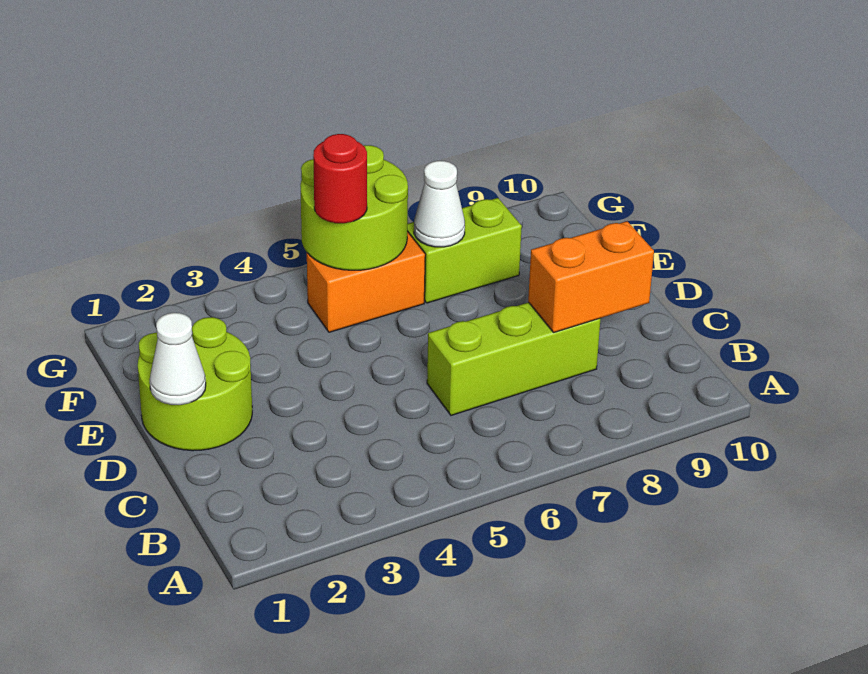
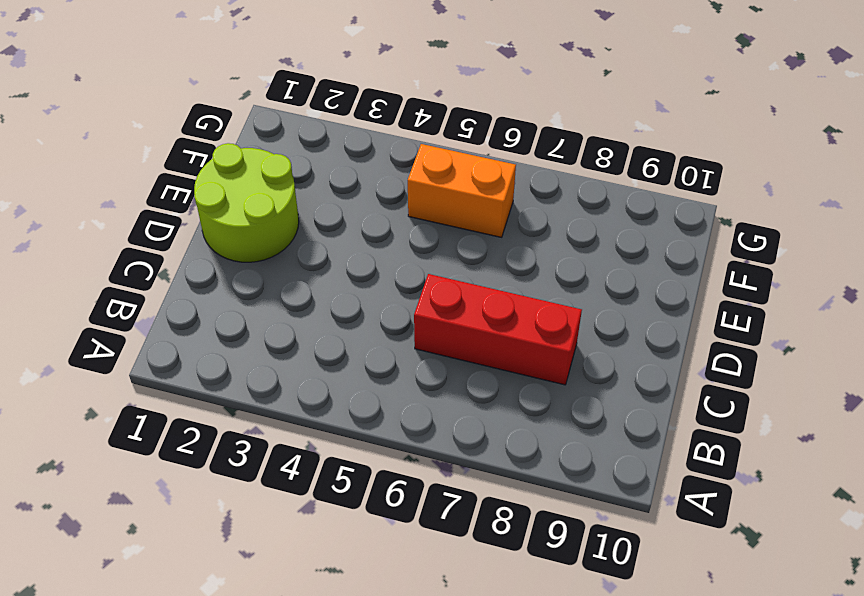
red 1x3 brick [414,274,582,385] -> lime 1x3 brick [427,302,600,415]
none -> lime 1x2 brick [407,198,522,303]
none -> orange 1x2 brick [528,221,654,332]

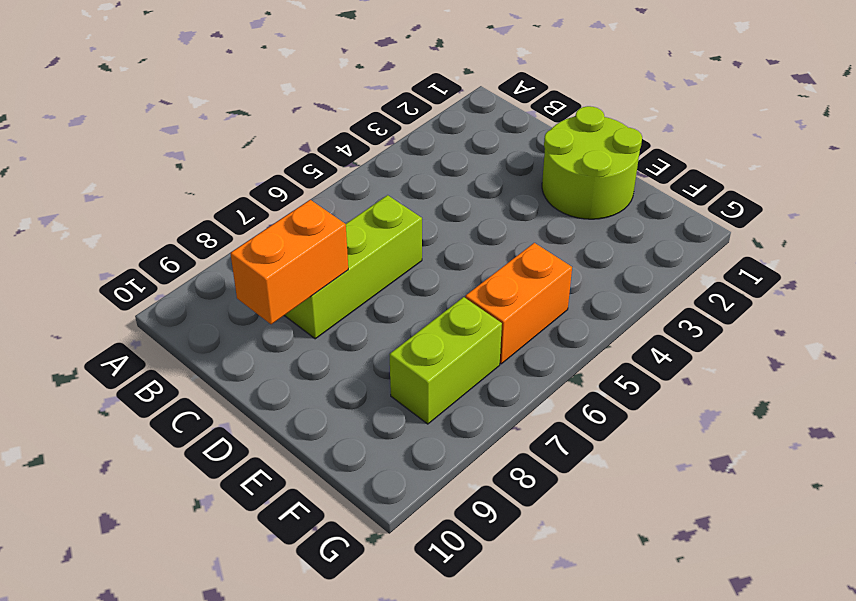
none -> white 1x1 cone [150,313,206,405]
none -> lime 2x2 round brick [300,145,408,270]

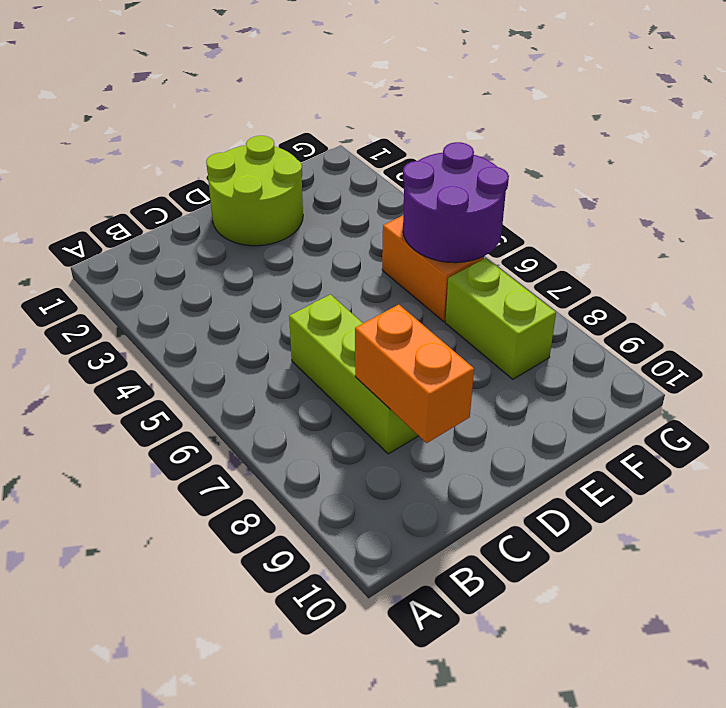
purple 2x2 round brick [403,142,509,263] -> lime 2x2 round brick [300,145,408,270]
none -> white 1x1 cone [150,313,206,405]
none -> white 1x1 cone [414,161,465,247]

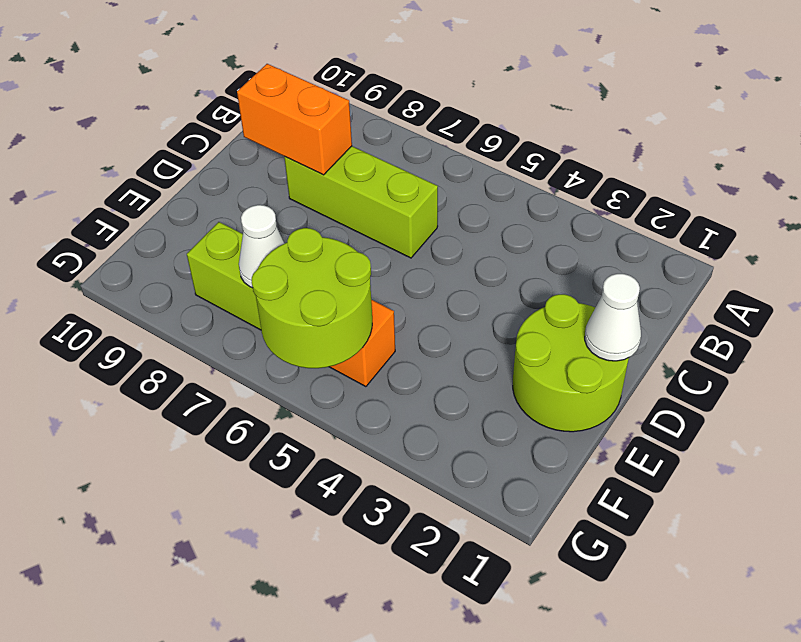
none -> red 1x1 round brick [313,134,367,223]

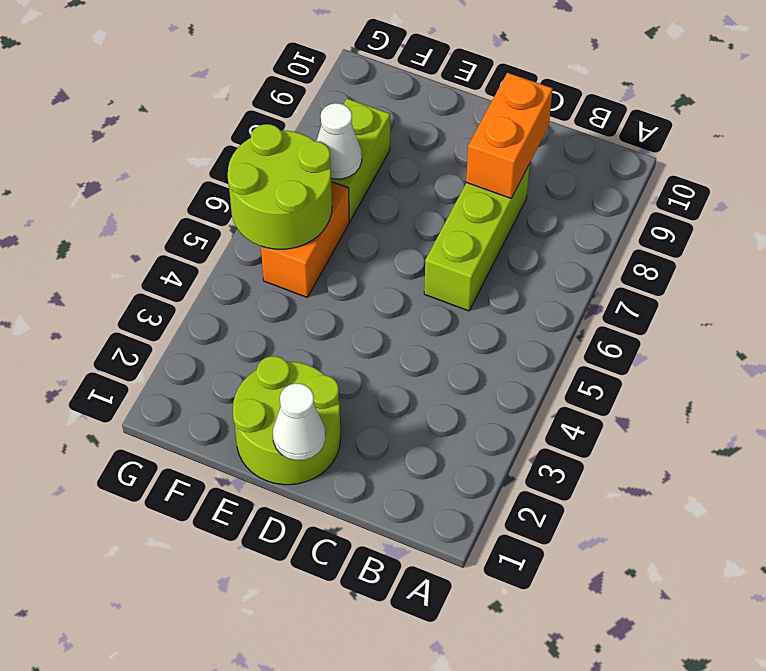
none -> red 1x1 round brick [313,134,367,223]

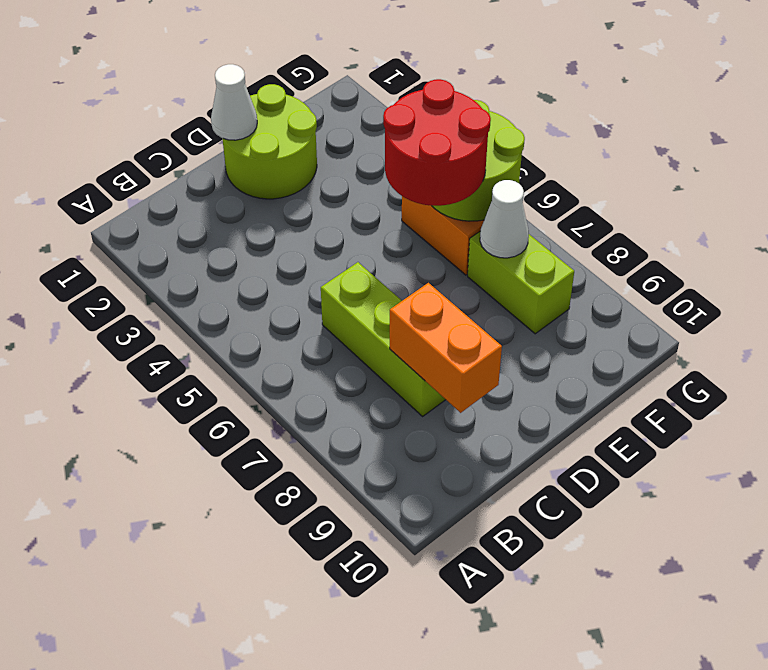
red 2x2 round brick [383,79,491,206] -> red 1x1 round brick [313,134,367,223]

